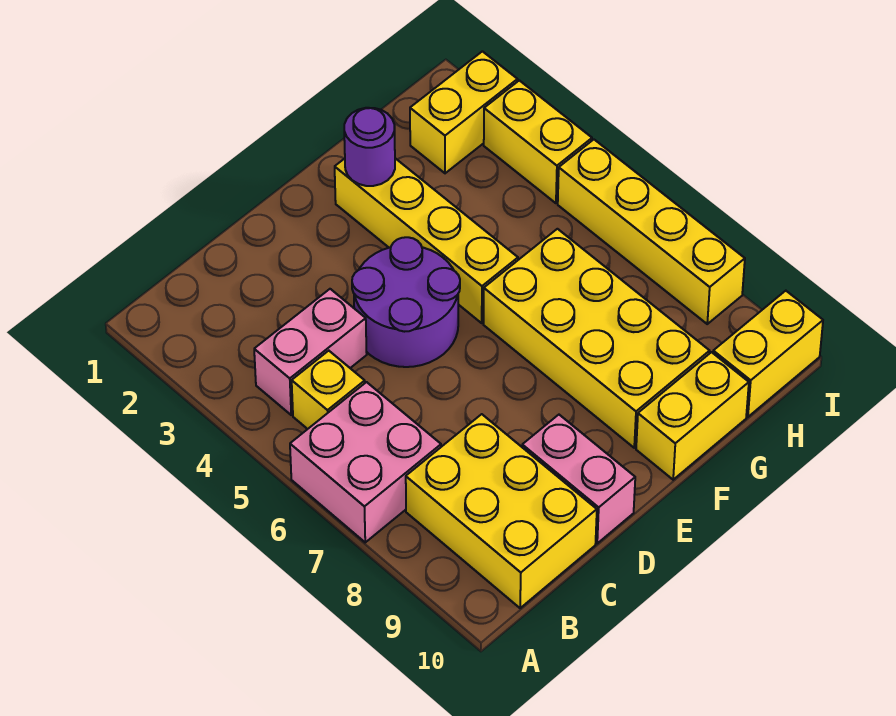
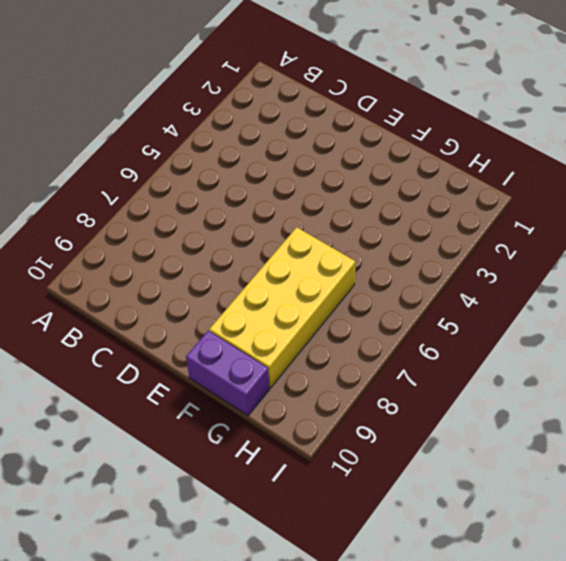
purple 1x2 brick [186,331,270,415] -> yellow 1x2 brick [636,352,749,480]
none -> pink 2x2 brick [290,382,441,542]
none -> pink 1x2 brick [254,289,367,415]
none -> yellow 1x1 brick [292,351,365,429]

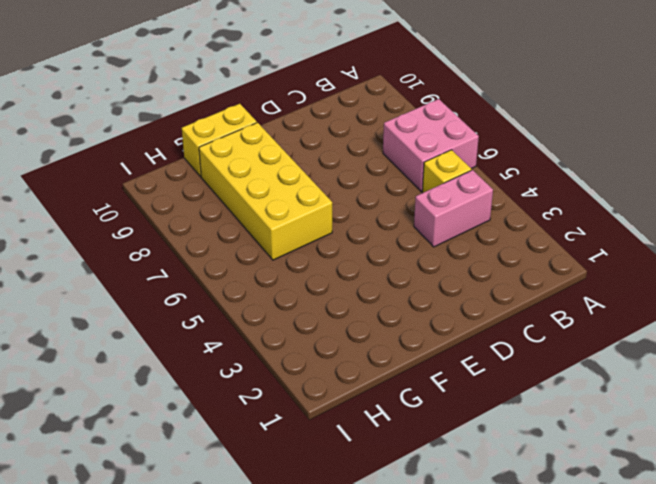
none -> yellow 2x3 brick [406,414,597,608]
none -> purple 2x2 round brick [352,237,460,367]
none -> pink 1x2 brick [522,415,635,543]

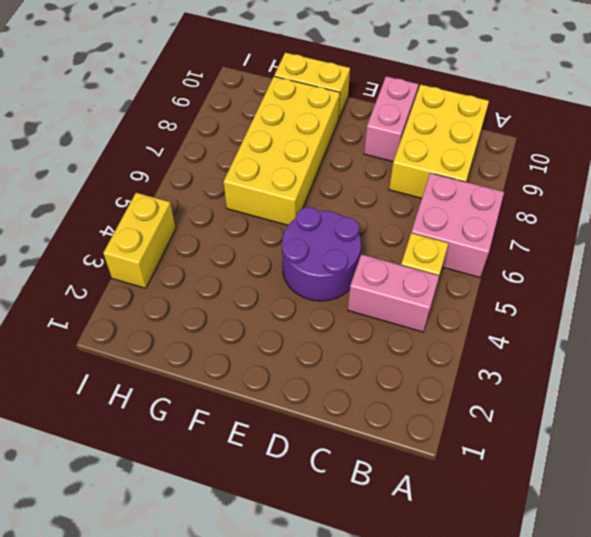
none -> yellow 1x4 brick [335,158,518,323]
none -> yellow 1x2 brick [410,51,518,173]
none -> yellow 1x2 brick [713,291,823,417]

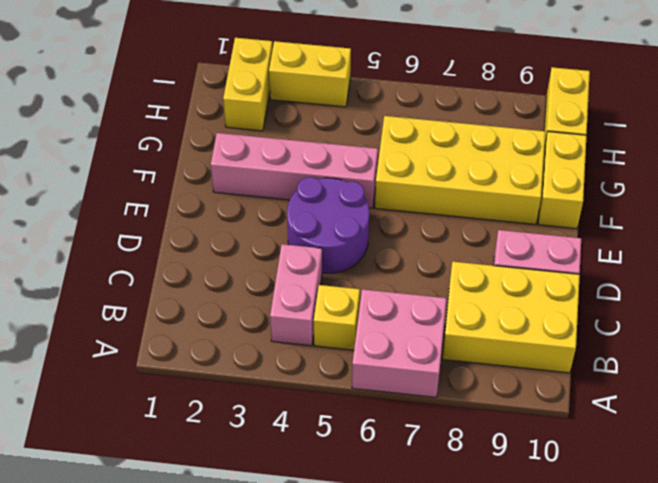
pink 1x4 brick [211,133,378,208] -> yellow 1x4 brick [335,158,518,323]
none -> yellow 1x4 brick [558,140,745,324]
none -> purple 1x1 round brick [344,108,395,186]

